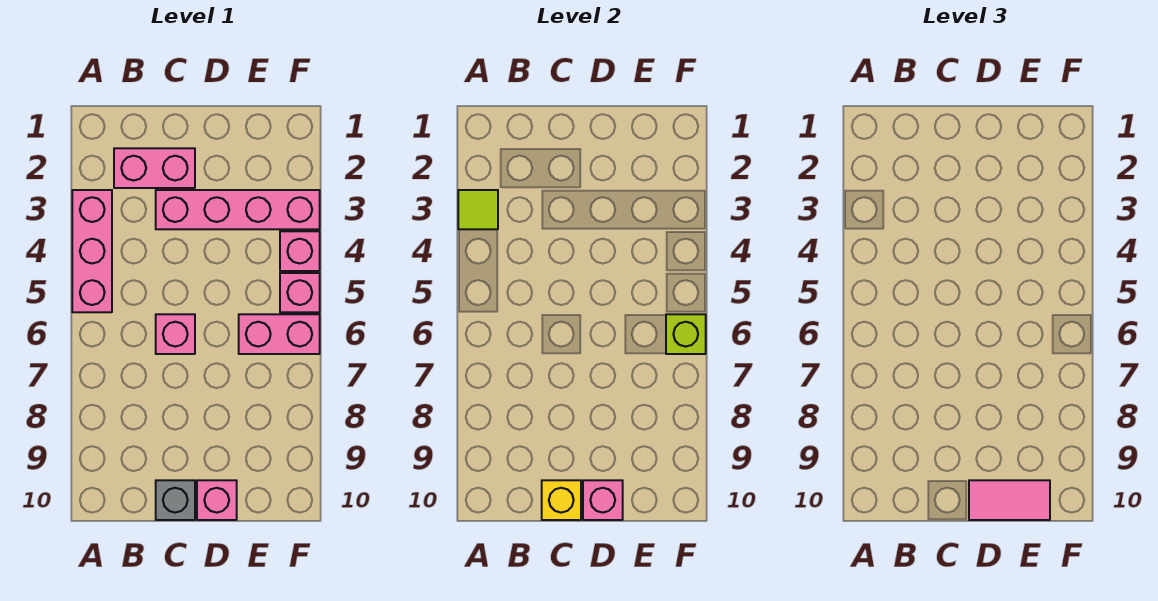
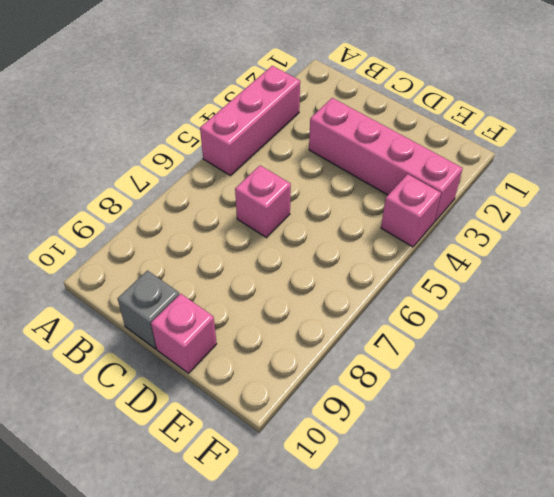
none -> pink 1x2 brick [114,148,195,188]
none -> pink 1x2 brick [239,314,320,354]
none -> pink 1x1 brick [280,273,320,312]

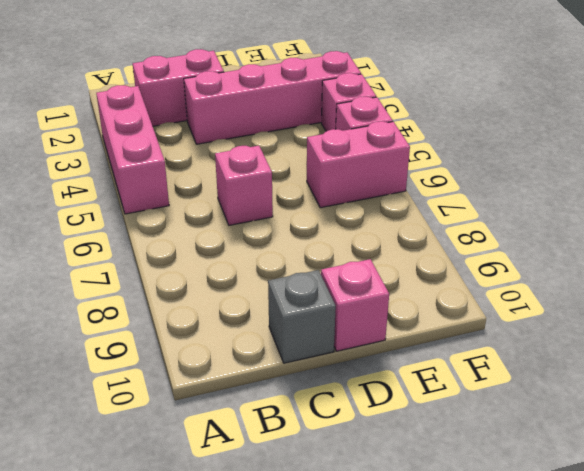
none -> lime 1x1 tile [458,190,498,229]
none -> yellow 1x1 brick [542,480,581,520]
none -> pink 1x1 brick [583,480,623,520]

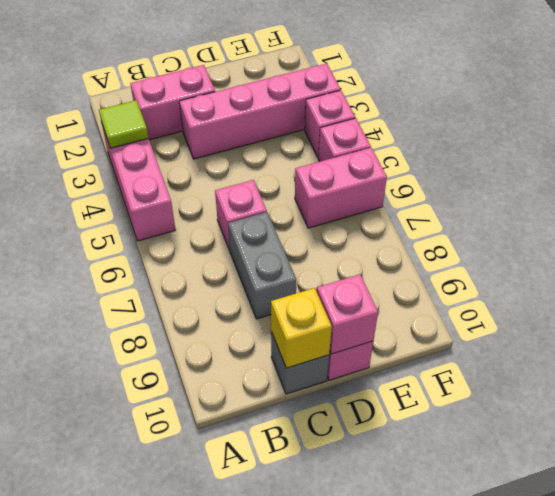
grey 1x2 brick [228,212,296,319] -> none
none -> lime 1x1 brick [666,314,706,354]
none -> pink 1x2 tile [969,480,1050,520]

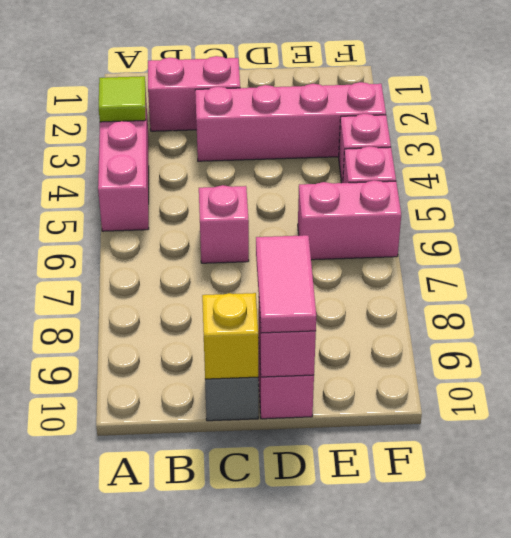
pink 1x2 tile [256,235,316,333] -> pink 1x2 tile turned to [969,480,1050,520]
none -> lime 1x1 brick [666,314,706,354]

